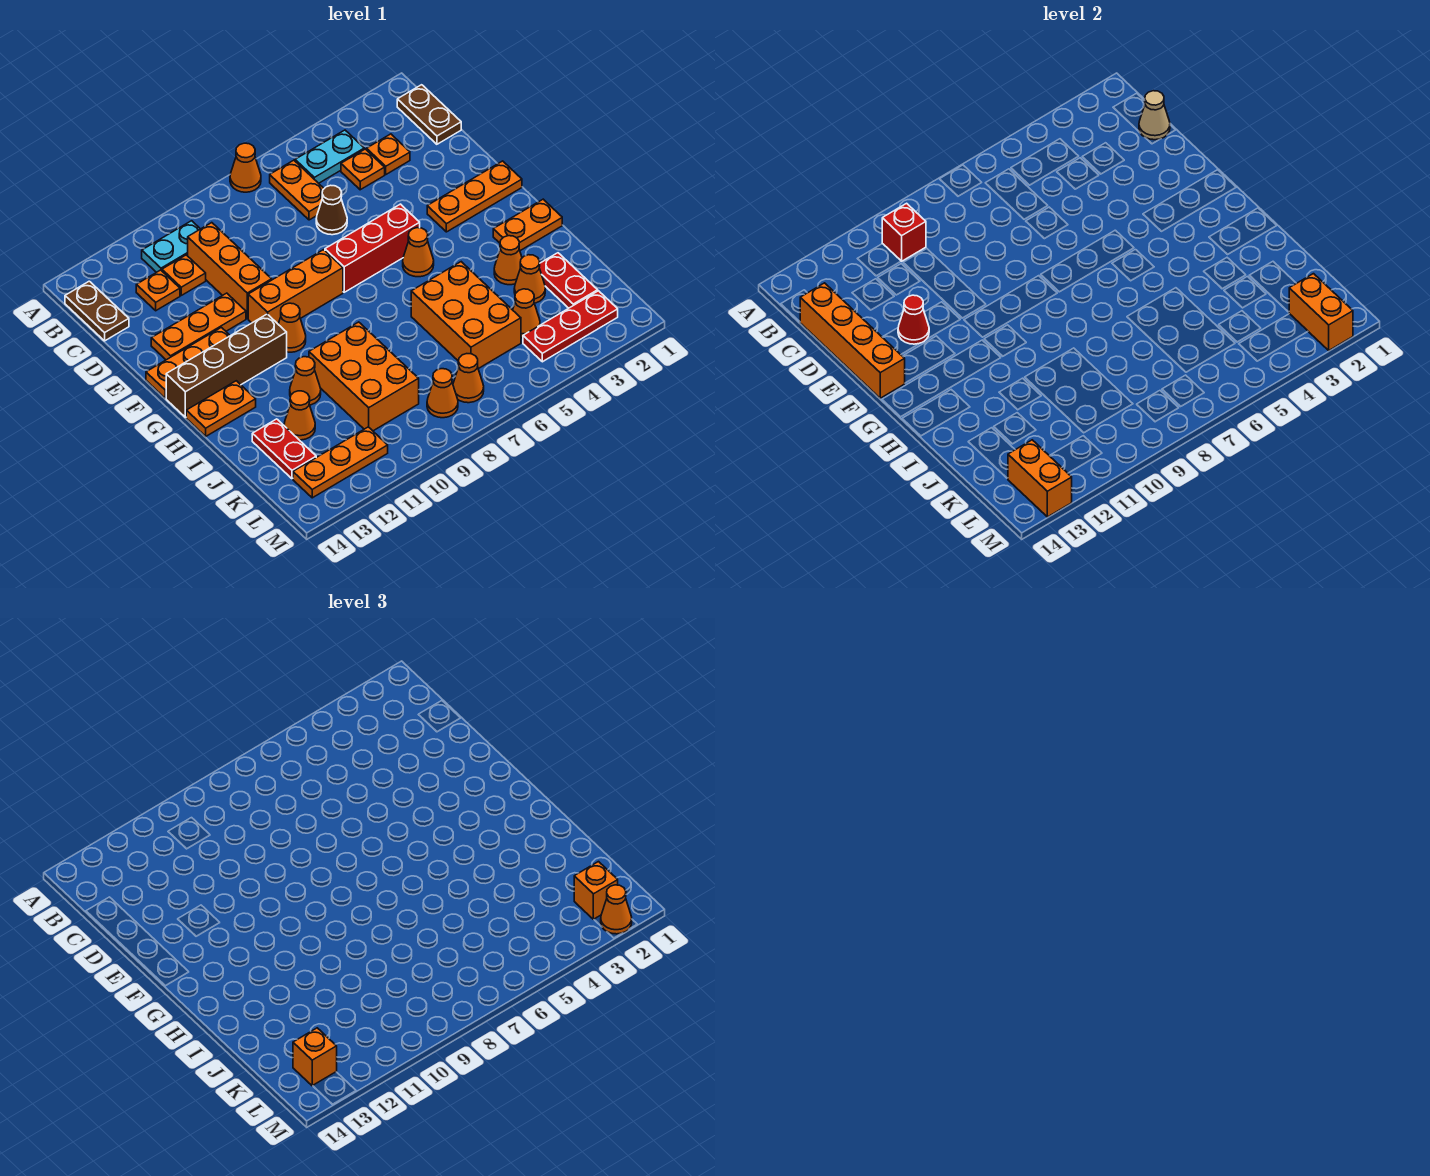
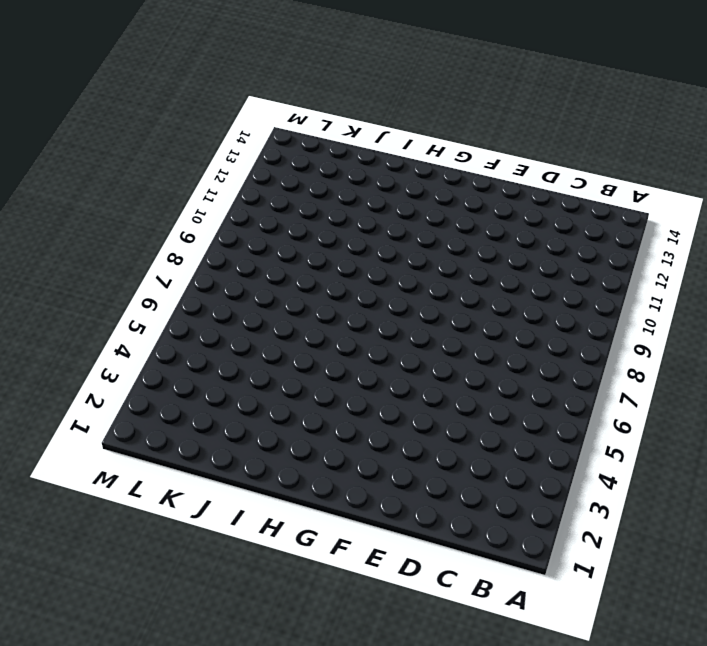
none -> orange 1x1 cone [230,143,261,192]
none -> brown 1x2 plate [397,85,461,144]
none -> cyan 1x2 plate [295,130,364,183]
none -> orange 1x2 plate [270,160,324,220]

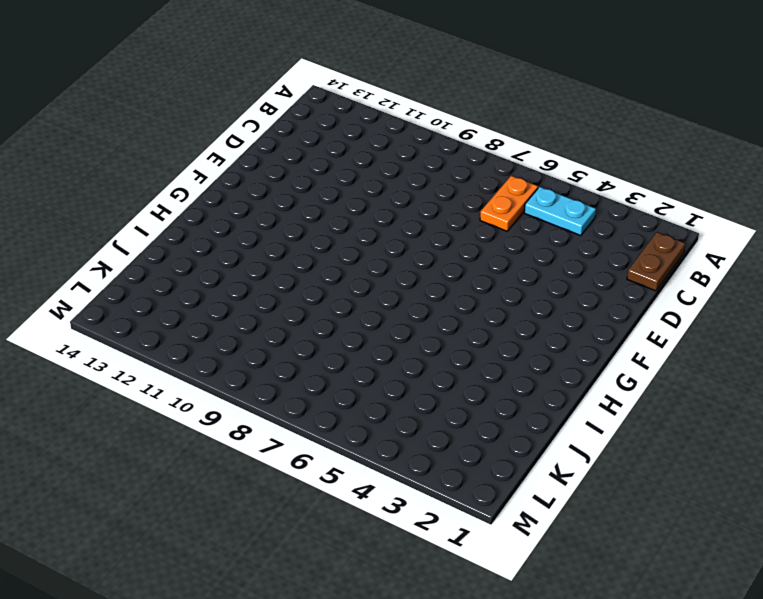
none -> orange 1x1 cone [230,143,261,192]
none -> cyan 1x2 plate [142,221,200,272]
none -> brown 1x2 plate [65,281,129,341]
none -> orange 1x1 plate [367,134,410,174]

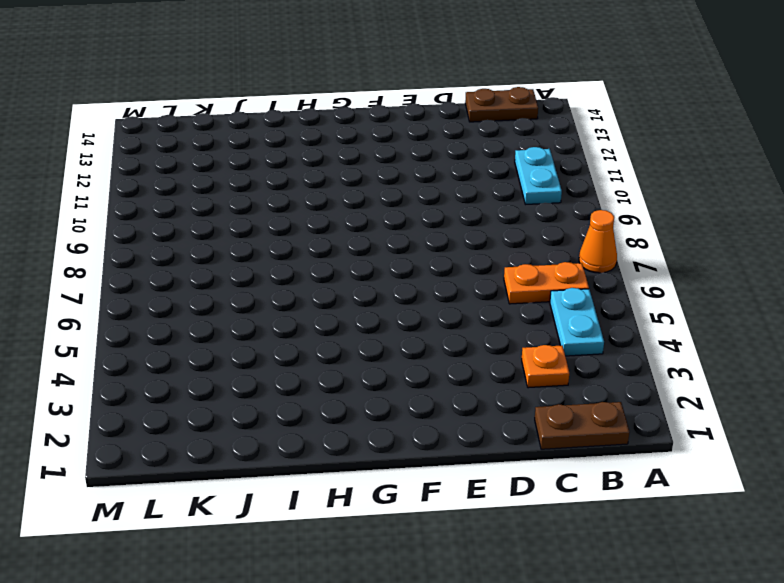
none -> orange 1x1 plate [341,149,385,190]
none -> orange 1x3 brick [188,223,272,319]
none -> orange 1x1 plate [162,255,206,295]
none -> orange 1x1 plate [136,270,180,311]

